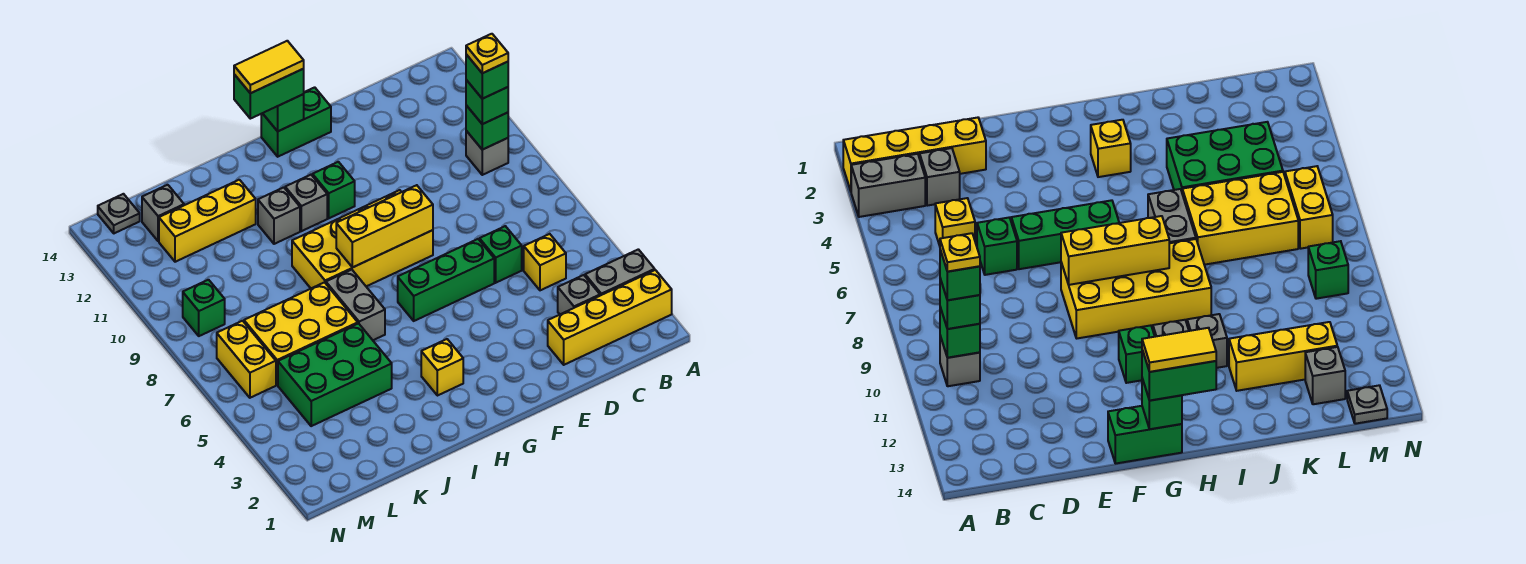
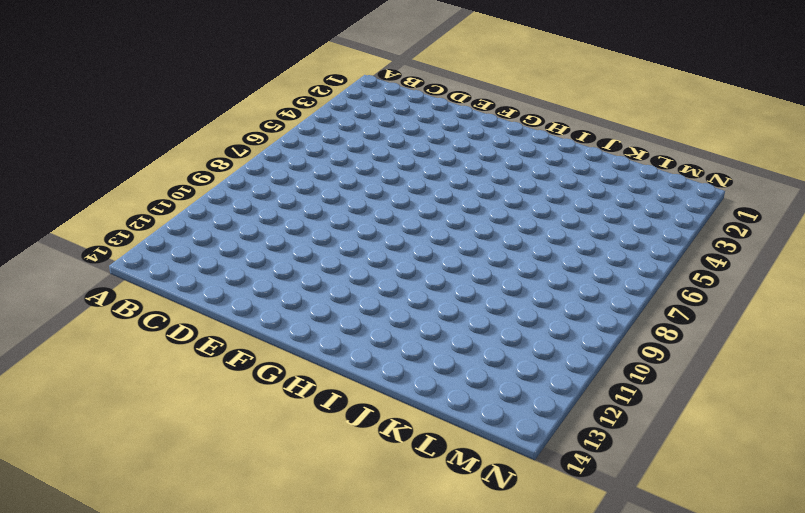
none -> yellow 1x4 brick [548,270,672,365]
none -> grey 1x2 brick [585,249,655,296]
none -> grey 1x1 brick [466,131,508,175]

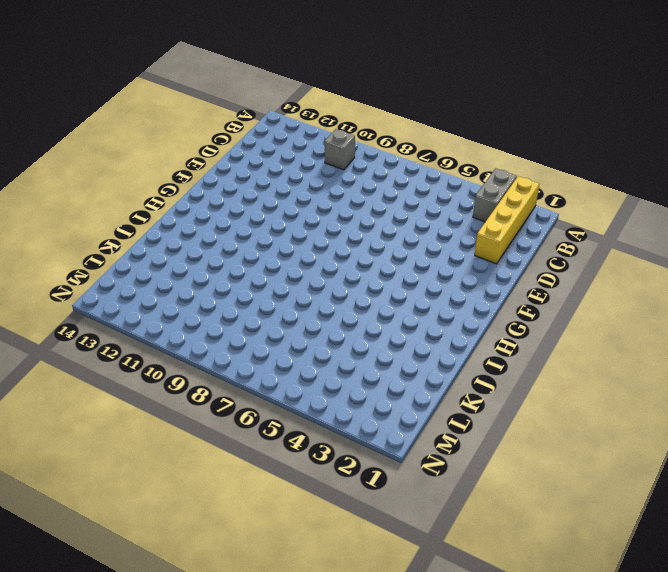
none -> grey 1x1 brick [558,275,600,314]
none -> yellow 1x1 brick [524,234,566,290]
none -> green 1x1 brick [479,226,522,283]

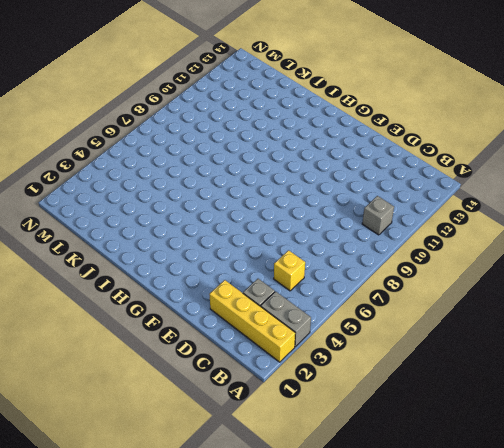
none -> green 1x1 brick [479,226,522,283]
none -> green 1x3 brick [398,239,494,321]
none -> yellow 2x4 brick [292,190,433,288]

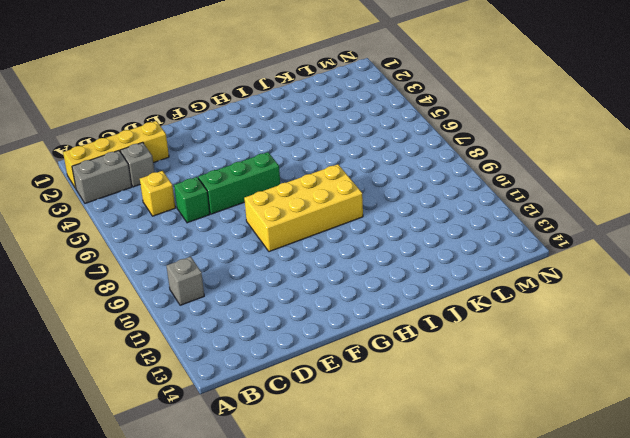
none -> green 1x2 brick [261,87,331,157]
none -> green 1x1 brick [312,162,355,218]
none -> yellow 1x1 brick [421,339,463,396]

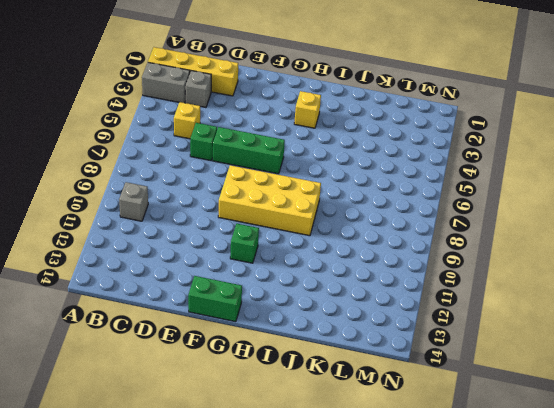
none -> grey 1x1 brick [285,175,327,231]
none -> grey 1x2 brick [326,270,385,340]
none -> grey 1x1 brick [258,187,300,244]

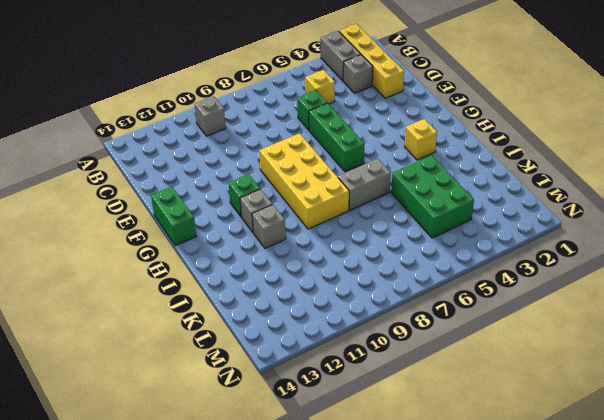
none -> yellow 2x3 brick [244,282,358,385]
none -> yellow 1x3 brick [159,180,256,262]
none -> grey 1x1 brick [142,185,184,241]

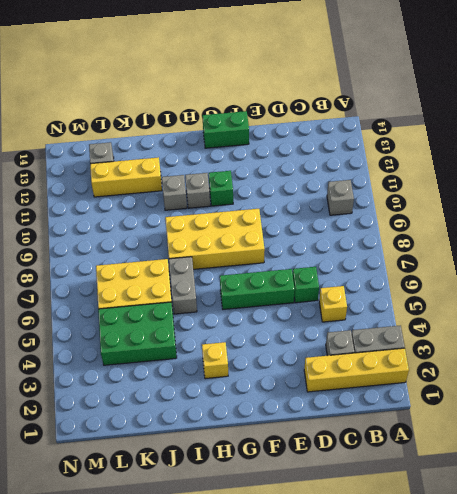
none -> yellow 1x2 brick [217,321,276,398]
none -> green 1x1 brick [183,280,225,336]
none -> grey 1x1 plate [98,194,140,233]

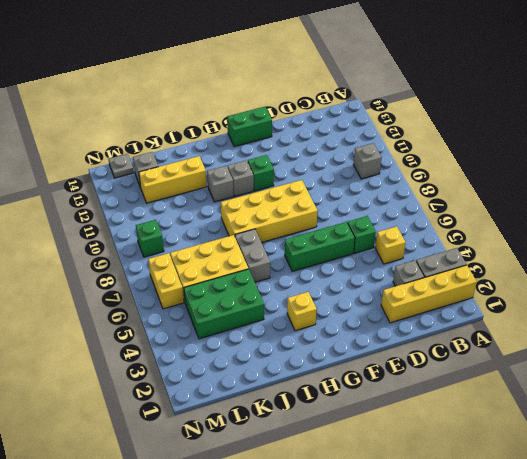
none -> green 1x1 brick [466,105,508,150]
none -> yellow 1x3 brick [336,185,433,268]
none -> green 1x1 brick [263,94,304,131]

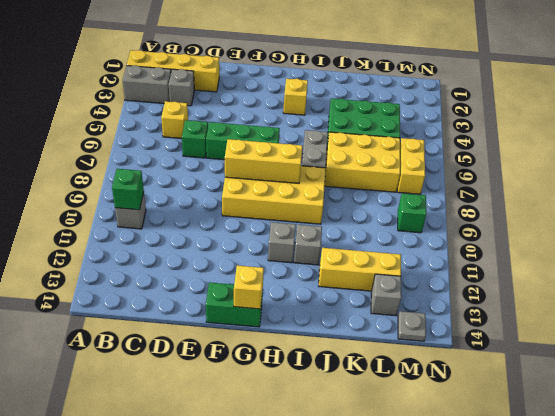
yellow 1x1 brick [234,265,264,309] -> green 1x1 brick [263,94,304,131]
none -> green 1x1 brick [312,162,355,218]
none -> green 1x1 brick [466,80,508,124]
none -> green 1x2 brick [234,69,304,119]

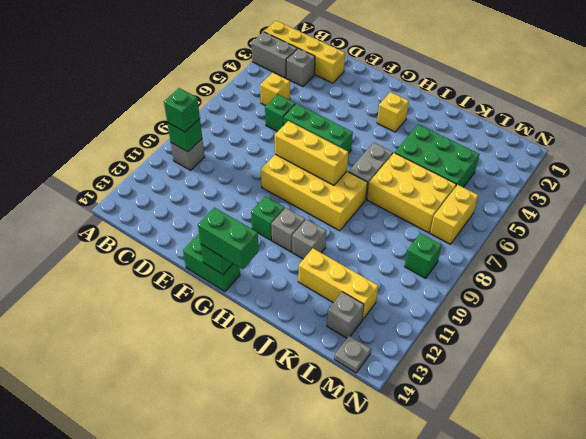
none -> green 1x1 brick [466,54,508,99]
none -> yellow 1x2 tile [234,41,304,93]
none -> yellow 1x1 plate [466,34,508,73]

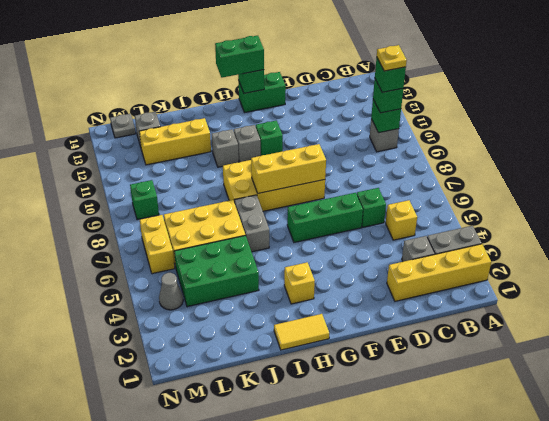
yellow 1x2 tile [274,314,329,350] -> yellow 1x2 tile moved to [234,41,304,93]
grey 1x1 cone [159,273,183,310] -> none

